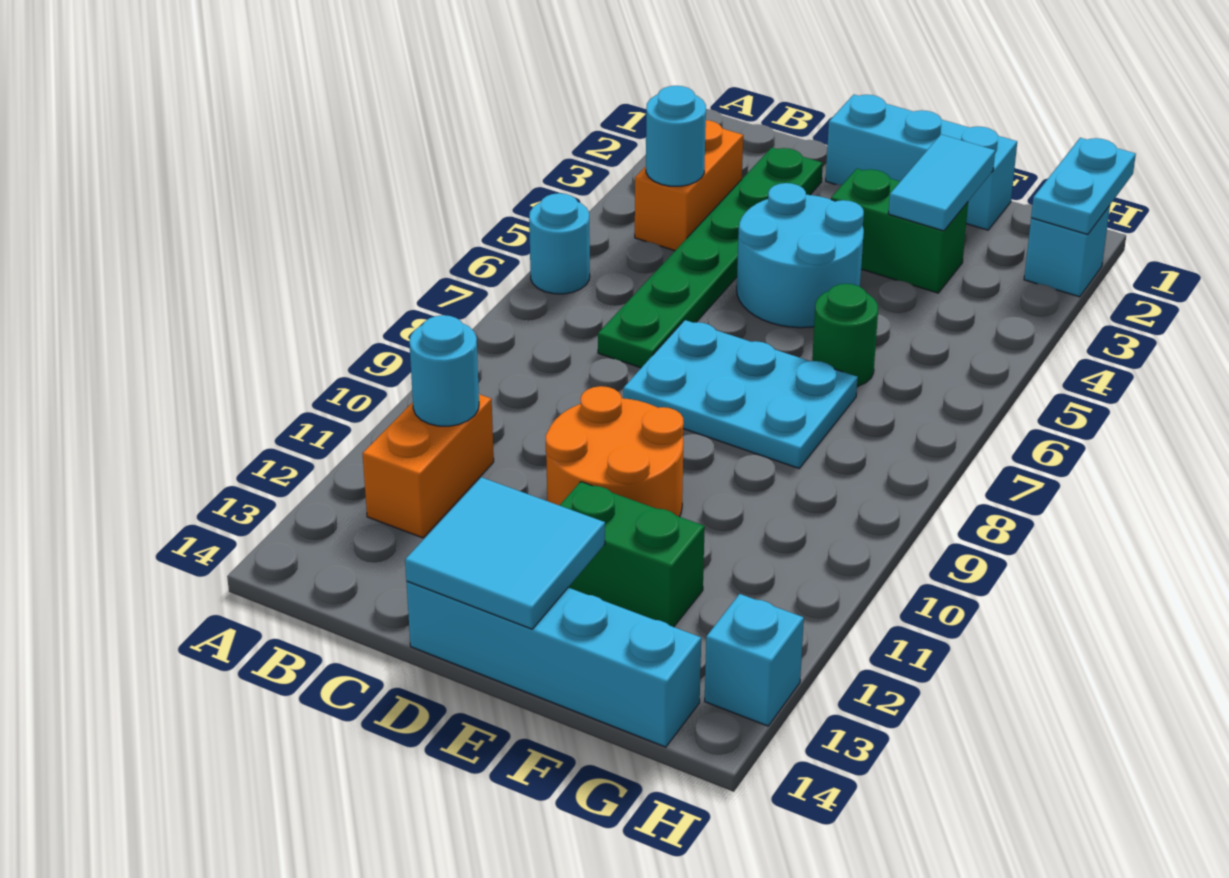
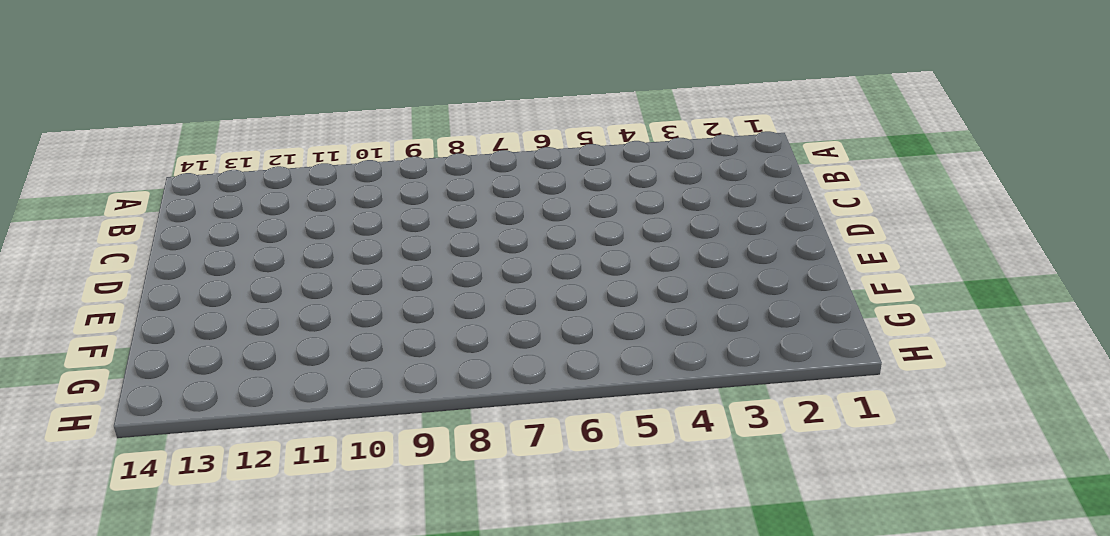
none -> cyan 1x1 round brick [529,193,590,294]
none -> orange 1x2 brick [635,120,743,251]
none -> orange 1x2 brick [363,394,494,538]

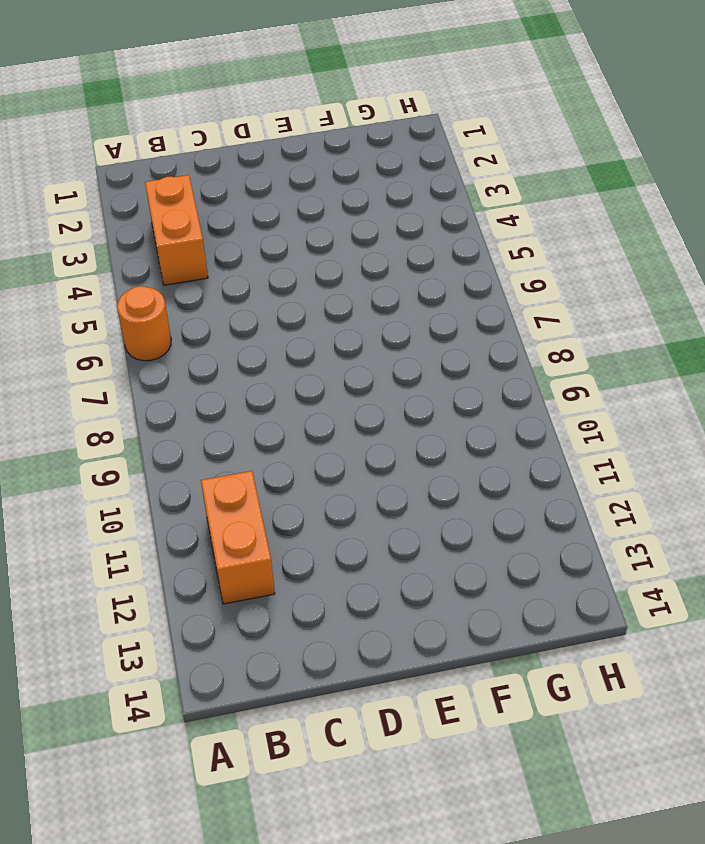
orange 1x1 round brick [117,286,171,361] -> cyan 1x1 round brick [529,193,590,294]
none -> green 1x6 plate [598,148,823,368]
none -> cyan 1x3 brick [826,94,1017,230]
none -> cyan 2x2 round brick [737,183,864,328]

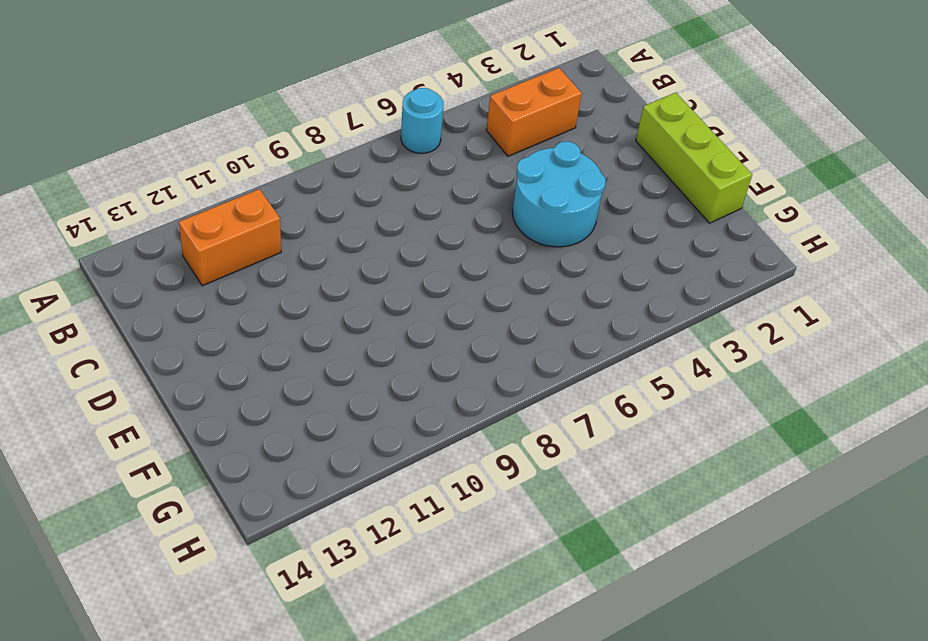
lime 1x3 brick [636,93,752,223] -> cyan 1x3 brick [826,94,1017,230]
none -> green 1x6 plate [598,148,823,368]
none -> cyan 2x3 plate [623,320,858,468]
none -> orange 2x2 round brick [546,386,684,517]

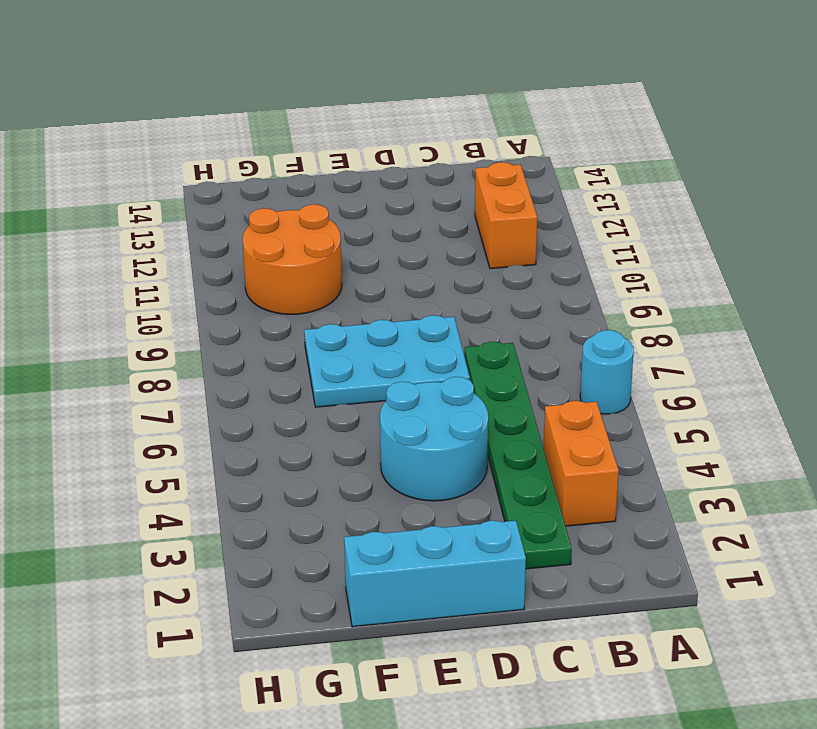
orange 2x2 round brick [243,204,342,314] -> orange 2x2 round brick moved to [546,386,684,517]
none -> cyan 1x4 brick [407,582,701,747]
none -> green 1x2 brick [831,169,968,293]
none -> green 1x2 brick [560,482,705,627]

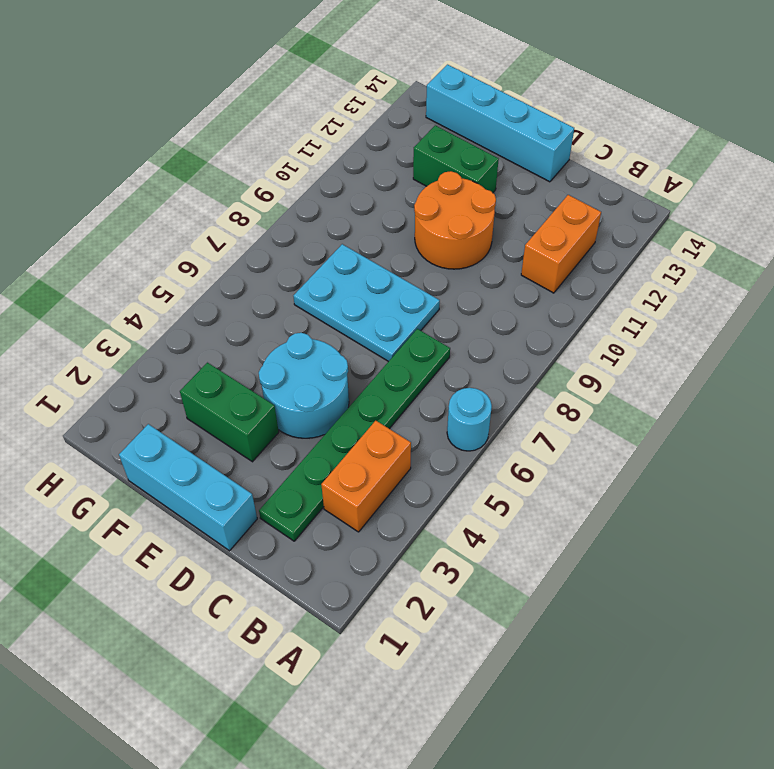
none -> green 1x1 round brick [812,284,878,387]
none -> cyan 1x1 brick [1024,206,1110,297]
none -> cyan 1x1 brick [705,594,804,726]

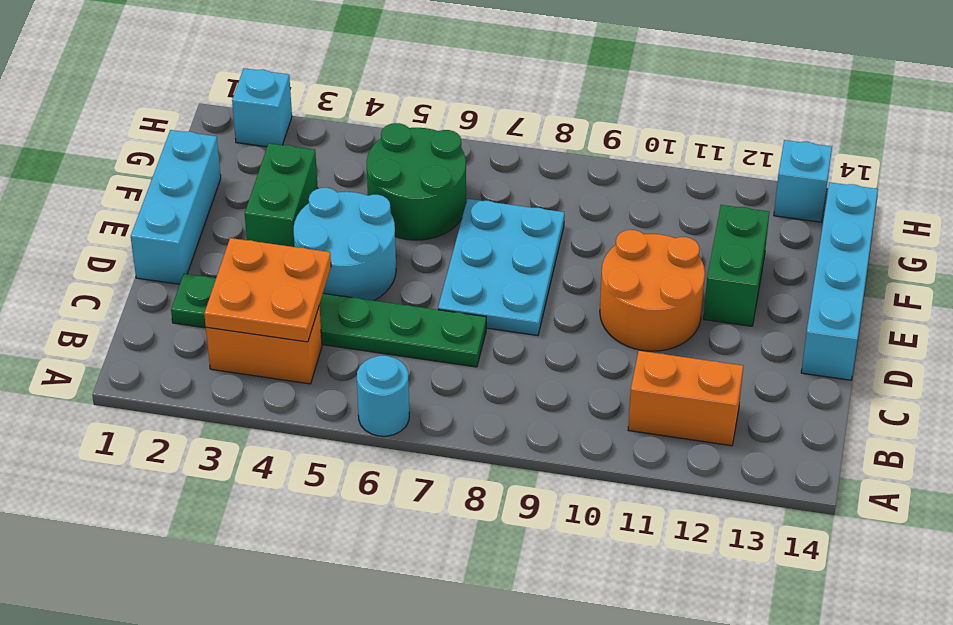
orange 2x2 plate [204,238,331,342] -> cyan 1x1 round brick [646,86,706,186]
green 2x2 round brick [367,123,466,240] -> green 1x1 round brick [812,284,878,387]
none -> cyan 1x1 round brick [409,315,479,426]
none -> cyan 2x2 tile [405,477,605,629]
none -> cyan 1x2 tile [888,135,995,231]

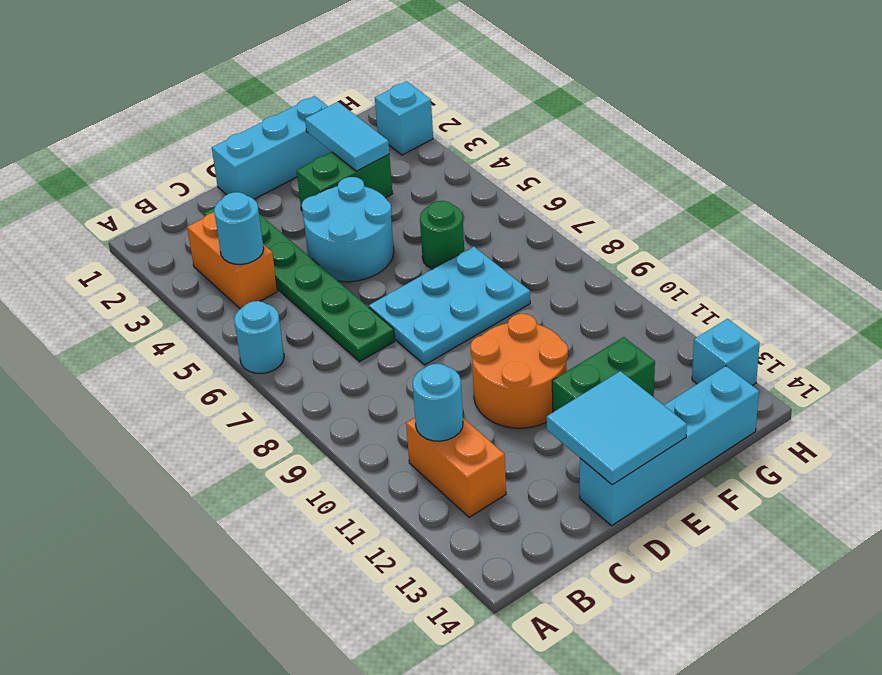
none -> cyan 1x2 plate [1031,138,1136,235]

